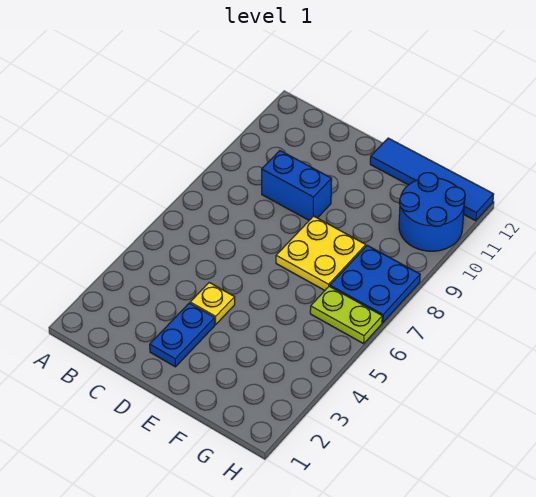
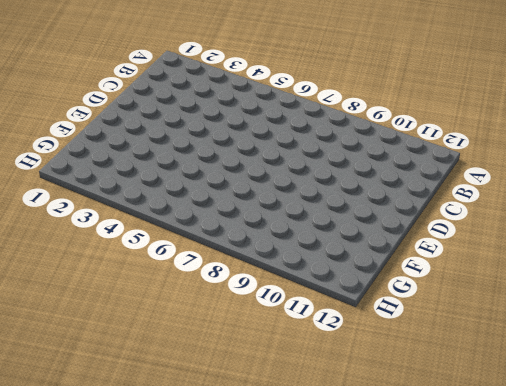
none -> blue 1x2 brick [262,151,332,220]
none -> blue 1x2 plate [150,303,215,367]

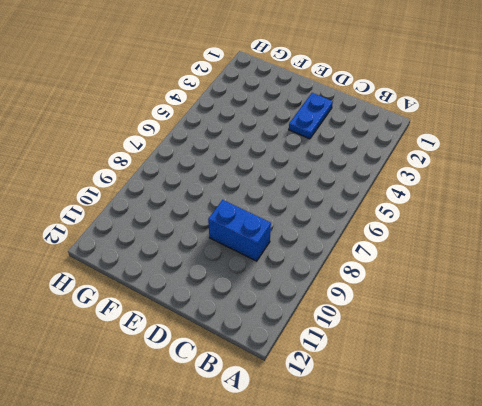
none -> yellow 1x1 plate [190,282,235,325]
none -> yellow 2x2 plate [276,216,366,290]

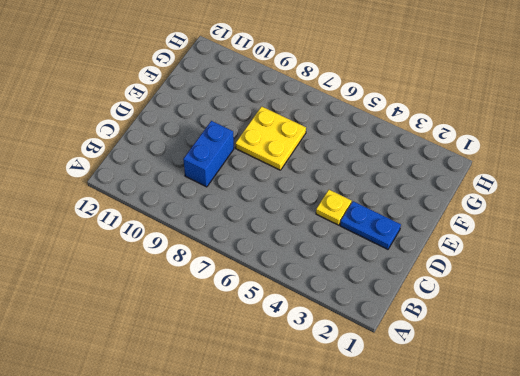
none -> blue 1x4 tile [370,138,494,221]
none -> lime 1x2 plate [310,286,382,344]

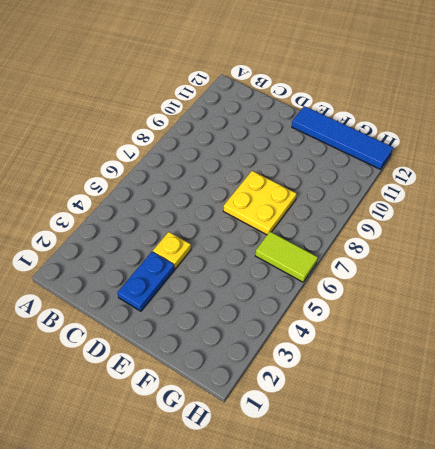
lime 1x2 tile [255,232,318,282] -> lime 1x2 plate [310,286,382,344]
none -> blue 1x2 brick [262,151,332,220]
none -> blue 2x2 plate [330,245,420,323]

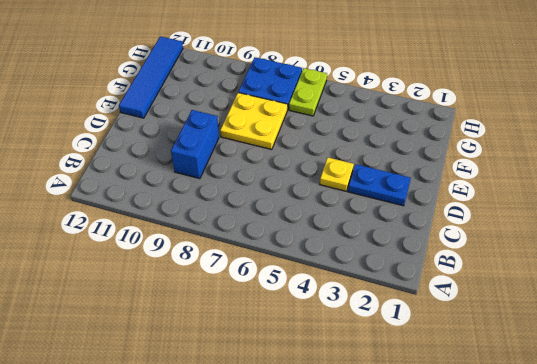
none -> blue 2x2 round brick [399,173,465,251]

